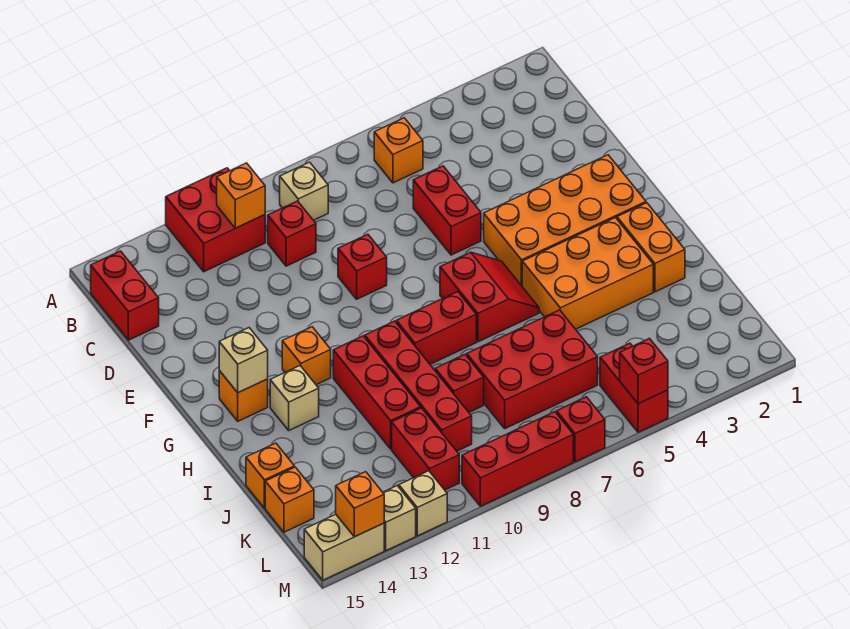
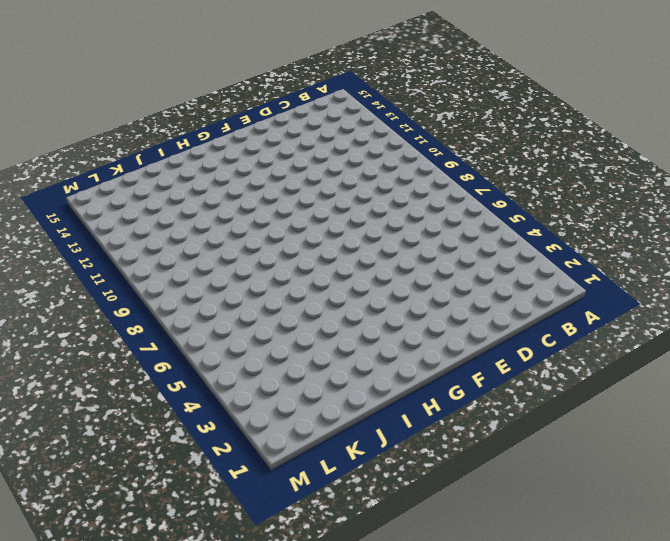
none -> red 2x2 brick [166,168,265,272]
none -> orange 1x1 brick [374,118,423,183]
none -> tan 1x1 brick [280,162,328,220]
none -> red 1x2 brick [91,251,159,340]

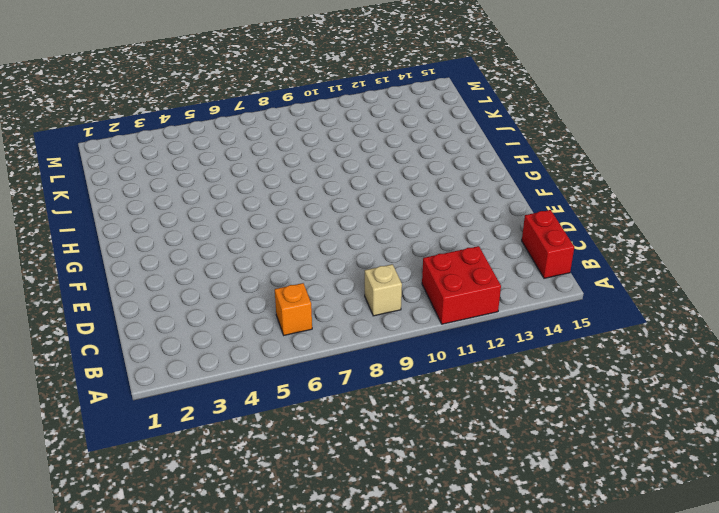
none -> red 1x1 brick [268,201,316,266]
none -> red 1x2 brick [413,166,481,255]
none -> red 1x1 brick [338,234,387,299]
none -> orange 2x4 brick [484,155,646,286]

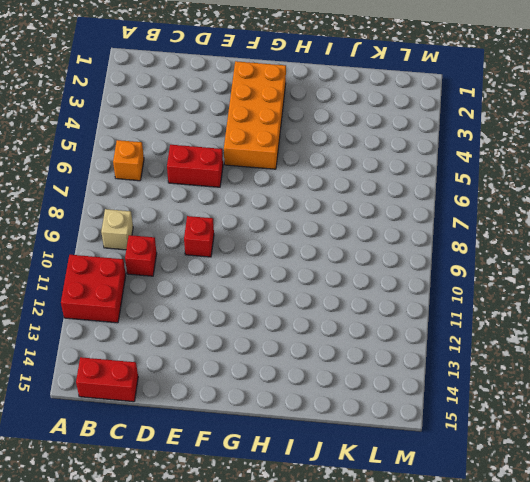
none -> red 2x2 slope [440,252,539,342]
none -> orange 1x1 brick [282,327,331,385]
none -> orange 1x1 brick [219,371,268,421]
none -> orange 1x2 brick [617,203,685,292]

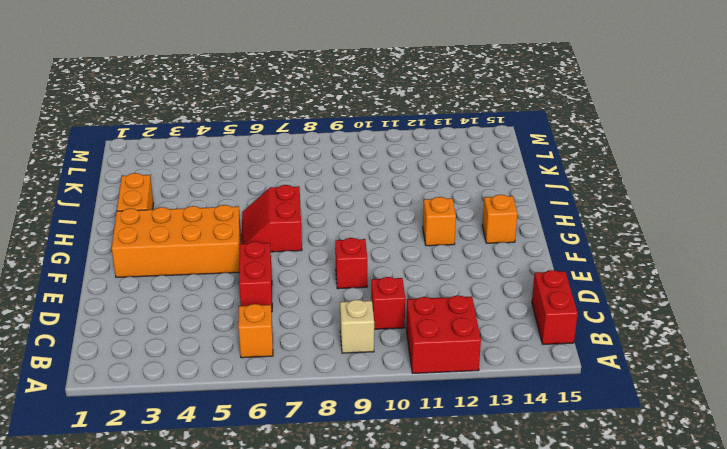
none -> orange 2x3 brick [522,218,653,329]
none -> red 1x2 brick [396,292,476,364]
none -> red 1x4 brick [365,321,472,451]
none -> red 1x3 brick [333,336,421,449]

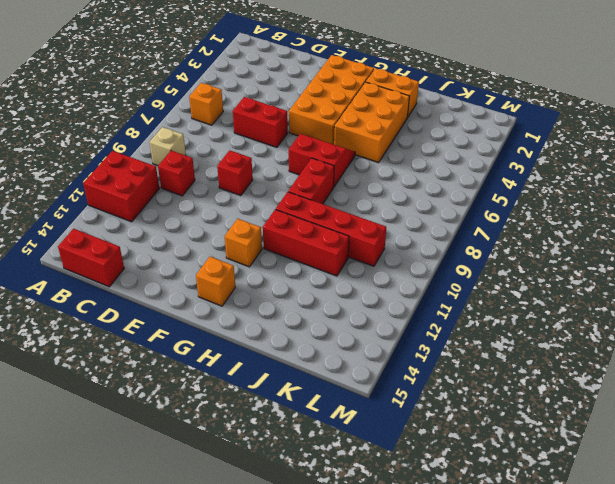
none -> tan 1x1 brick [270,366,319,430]
none -> red 2x3 brick [467,310,598,428]
none -> red 1x1 brick [435,355,484,412]
none -> orange 1x1 brick [246,443,294,508]

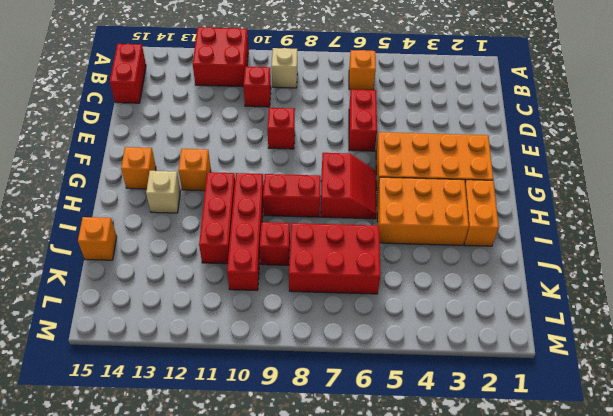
none -> red 1x2 brick [392,408,459,490]
none -> orange 1x1 brick [265,467,314,532]
none -> red 1x2 brick [600,343,668,432]
none -> red 1x1 brick [556,397,605,462]

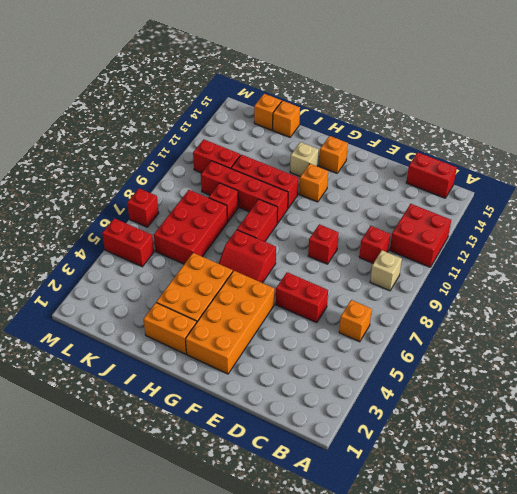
none -> red 1x3 brick [462,412,573,506]
none -> tan 1x1 brick [399,471,447,536]
none -> tan 1x1 brick [383,486,416,551]
none -> tan 1x2 brick [304,514,384,580]

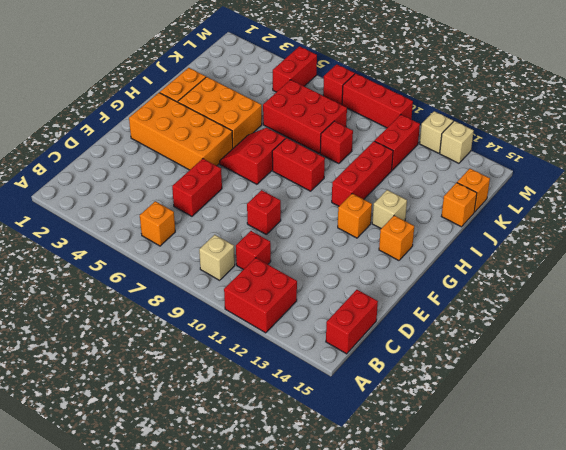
none -> red 1x4 brick [365,321,472,451]
none -> tan 1x2 brick [304,514,384,580]
none -> orange 1x1 brick [217,163,265,228]
none -> tan 1x1 brick [219,328,268,393]

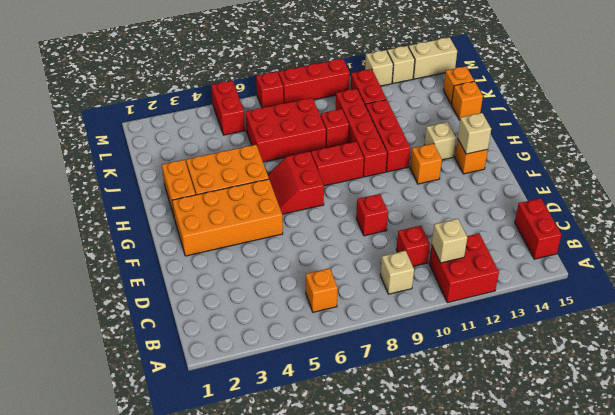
tan 1x1 brick [432,219,467,263] -> orange 1x1 brick [217,163,265,228]
none -> red 1x2 brick [413,166,481,255]
none -> red 1x1 brick [620,338,668,404]
none -> orange 1x1 brick [336,472,384,537]

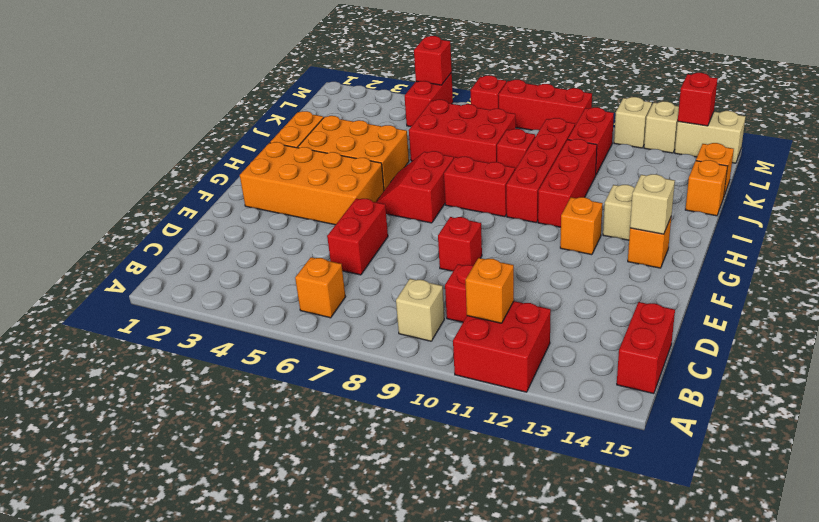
red 1x1 brick [678,73,718,126] -> orange 1x1 brick [336,472,384,537]

